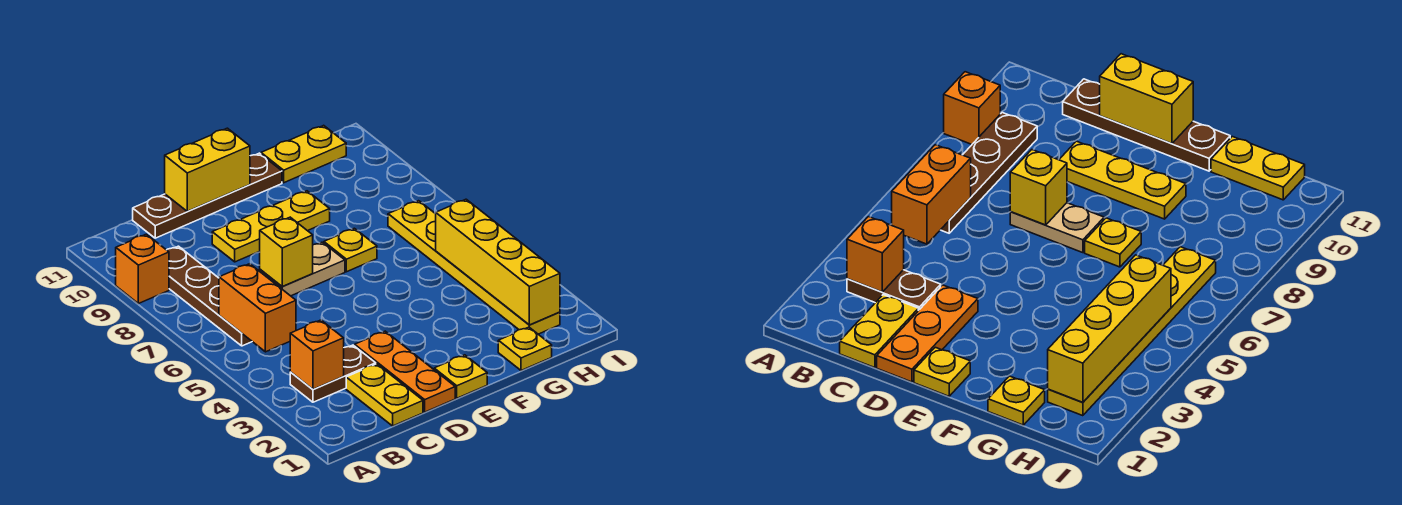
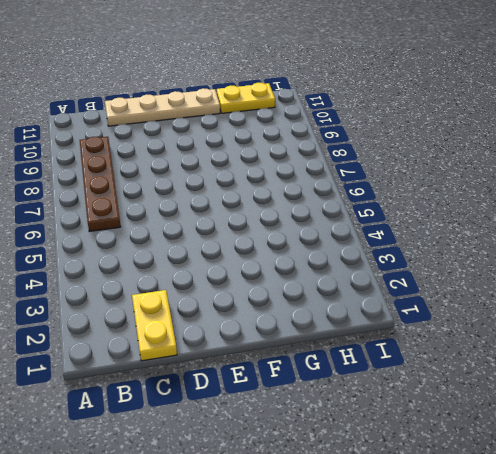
tan 1x4 plate [105,88,220,126] -> brown 1x4 plate [133,153,282,238]
none -> orange 1x1 brick [116,234,169,304]
none -> brown 1x2 plate [290,345,376,402]
none -> orange 1x3 plate [355,331,455,412]

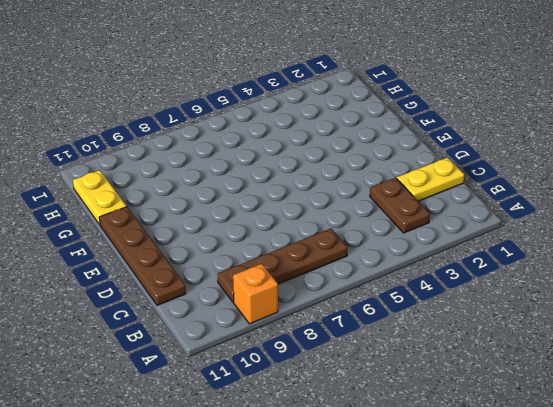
none -> orange 1x3 plate [355,331,455,412]
none -> tan 1x2 plate [260,242,345,296]
none -> yellow 1x3 plate [212,191,330,262]

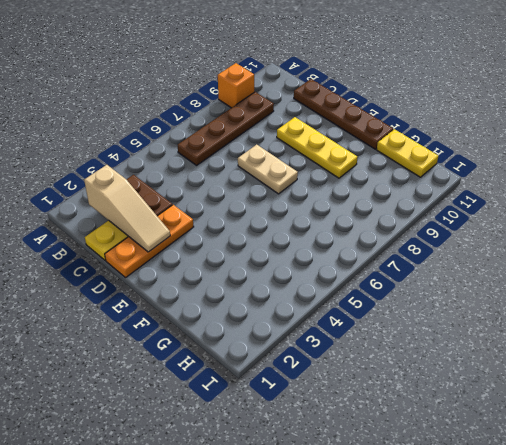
tan 1x3 slope [84,165,170,252] -> none
none -> yellow 1x1 plate [434,355,487,398]
none -> yellow 1x1 plate [324,228,377,272]
none -> yellow 1x1 plate [498,327,552,371]

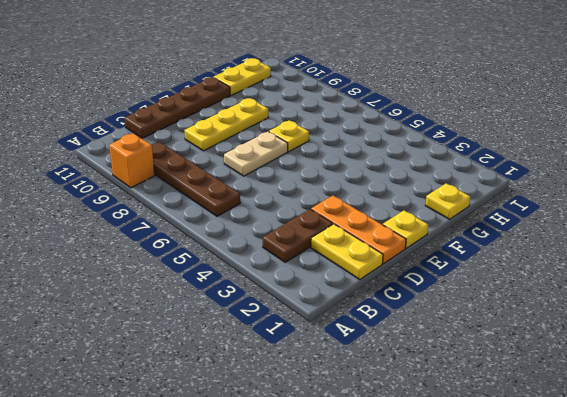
none -> yellow 1x6 plate [388,201,560,334]
none -> orange 1x1 brick [290,320,344,389]
none -> orange 1x2 brick [219,264,296,352]

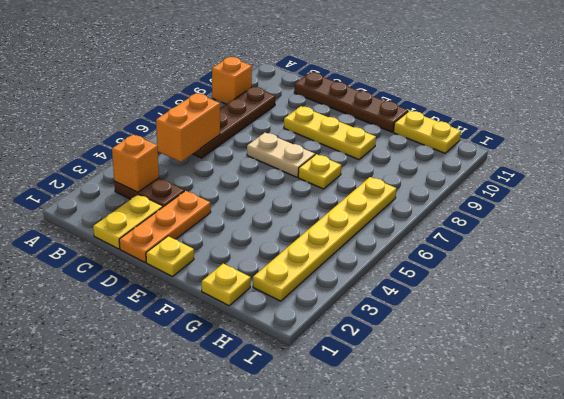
none -> yellow 1x1 brick [260,217,313,286]
none -> yellow 1x2 brick [165,128,250,211]
none -> yellow 1x4 brick [436,199,560,325]

